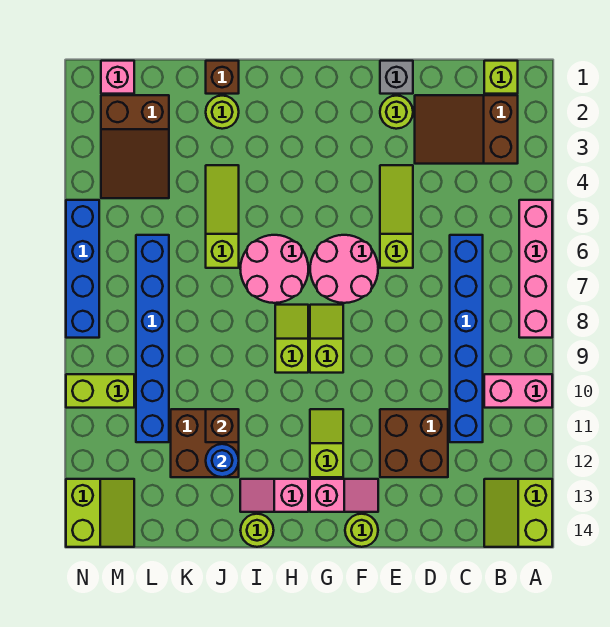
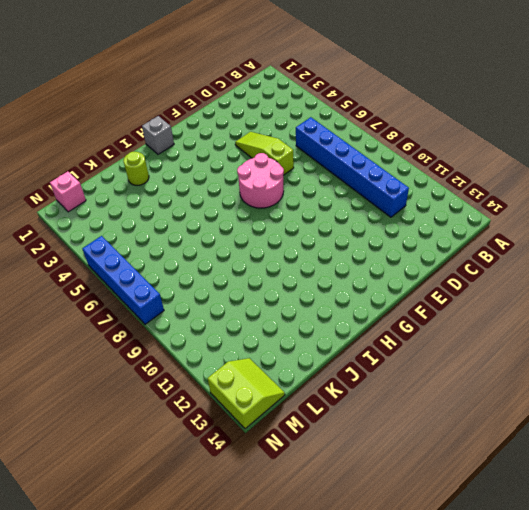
grey 1x1 brick [142,116,174,154] -> grey 1x1 brick moved to [380,61,413,94]
none -> pink 1x4 brick [519,200,552,338]
none -> pink 1x2 brick [484,374,552,408]
none -> lime 2x2 slope [484,479,552,547]
none -> lime 1x1 brick [484,61,518,94]

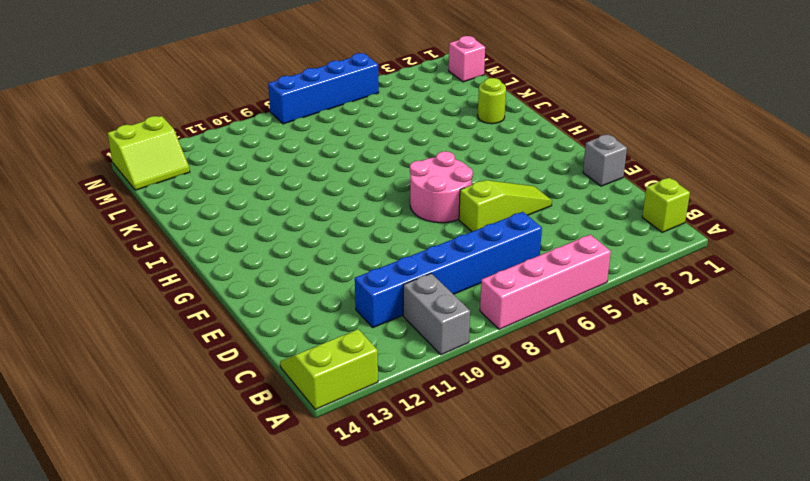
grey 1x2 brick [403,273,470,355] -> pink 1x2 brick [484,374,552,408]
none -> brown 2x3 slope [415,95,518,164]
none -> brown 2x2 brick [380,409,448,477]
none -> lime 1x1 round brick [380,96,413,129]
none -> pink 1x2 slope [310,479,378,512]

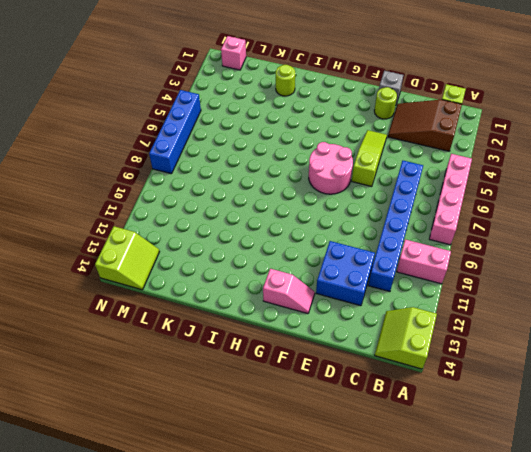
blue 2x2 brick [316,241,375,306] -> brown 2x2 brick [380,409,448,477]
none -> lime 1x1 round brick [345,514,378,547]
none -> lime 1x2 slope [310,305,343,373]
none -> lime 1x2 slope [310,409,343,477]
none -> pink 2x2 round brick [240,235,308,303]

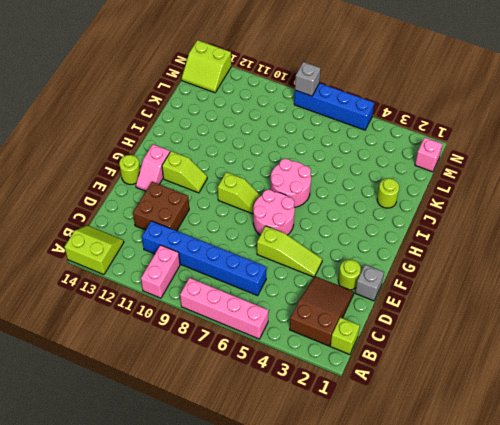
grey 1x1 brick [295,62,321,96] -> none
none -> lime 1x2 slope [275,305,308,373]
none -> pink 1x2 slope [240,479,308,512]
none -> lime 1x1 round brick [240,514,274,547]
none -> brown 1x1 brick [206,61,239,94]

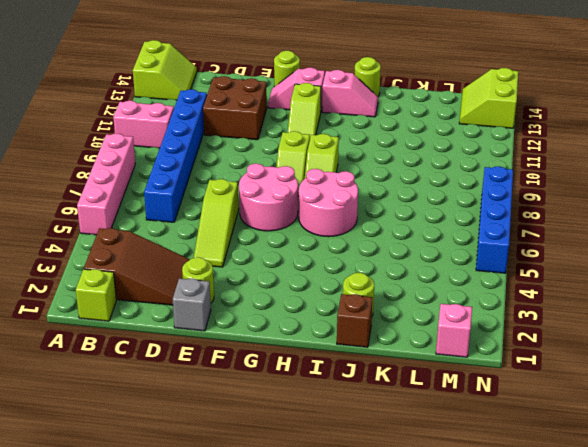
none -> lime 1x3 slope [206,165,239,268]
none -> brown 2x2 brick [171,409,239,477]
none -> brown 2x3 slope [101,95,169,198]
none -> blue 1x6 brick [136,235,169,442]

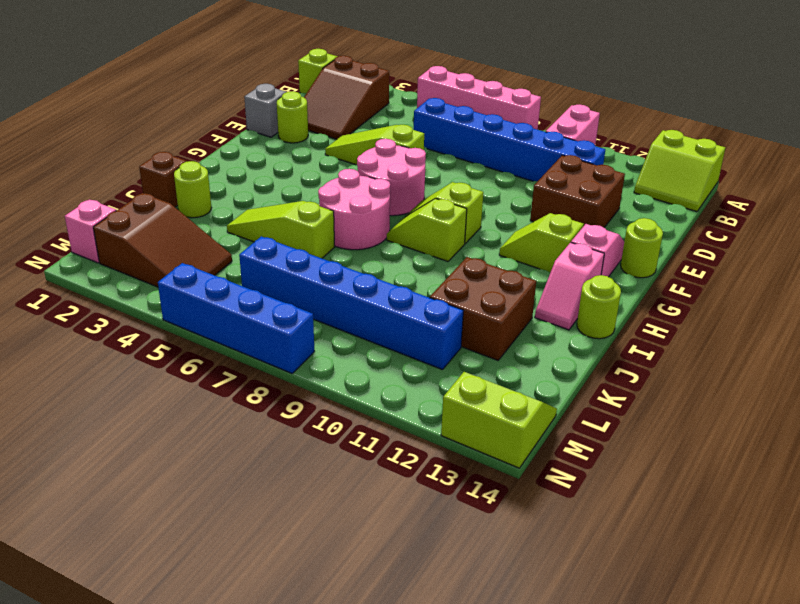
none -> lime 1x2 brick [66,374,134,408]
none -> brown 1x1 brick [206,409,239,442]
none -> blue 1x1 round brick [206,444,239,477]

